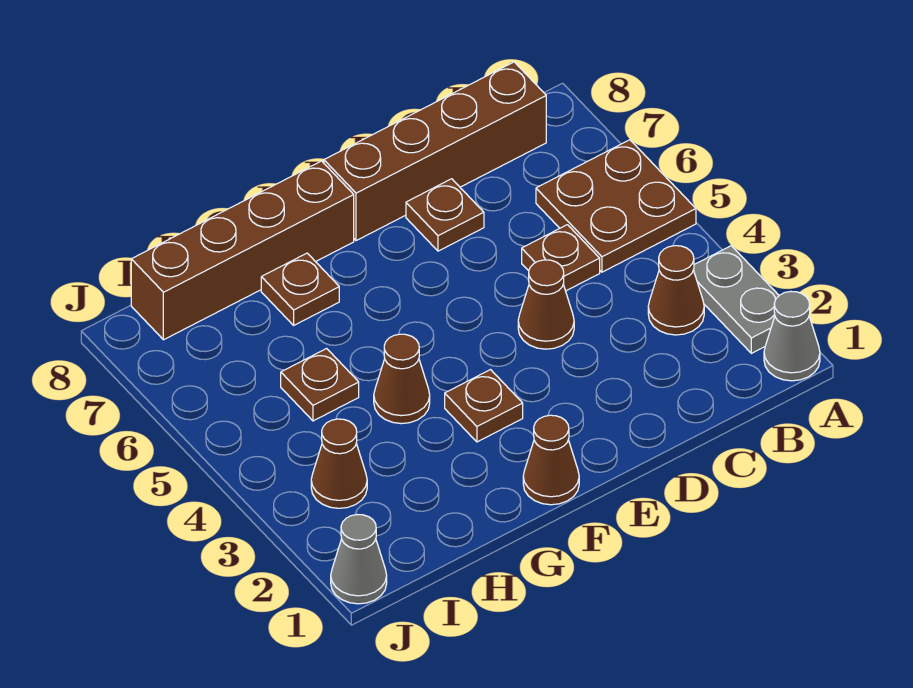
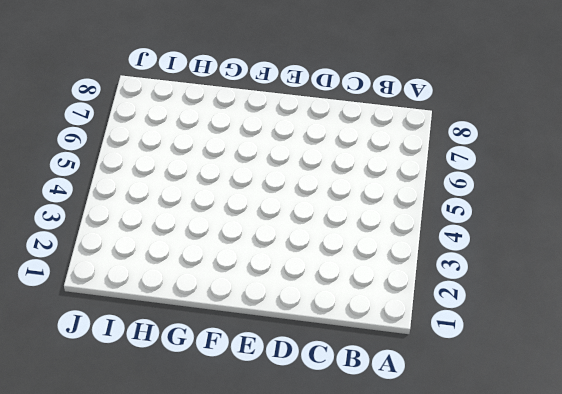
none -> grey 1x1 cone [764,291,820,381]
none -> grey 1x2 plate [693,246,779,353]
none -> brown 2x2 plate [536,140,696,272]

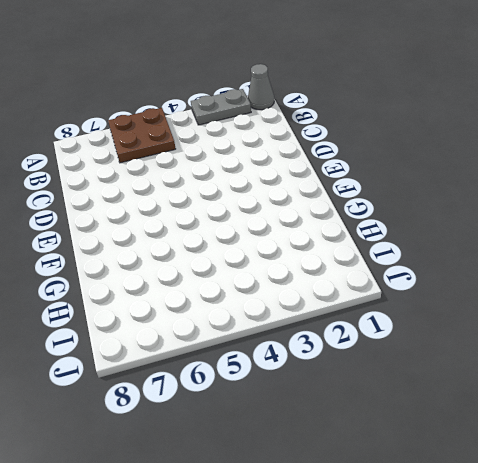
none -> brown 1x1 cone [648,246,704,335]
none -> brown 1x4 brick [324,62,546,241]
none -> brown 1x1 plate [522,225,600,291]

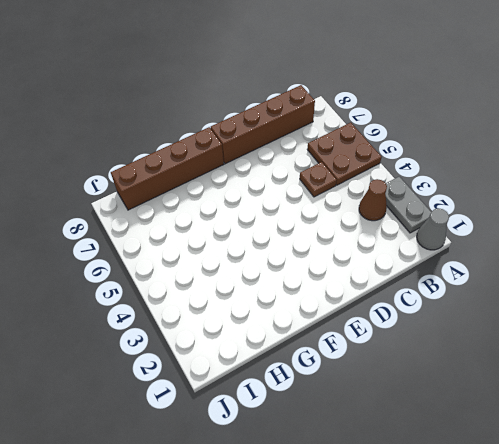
none -> brown 1x1 cone [518,260,574,349]
none -> brown 1x1 plate [406,179,484,251]
none -> brown 1x1 cone [523,415,579,505]

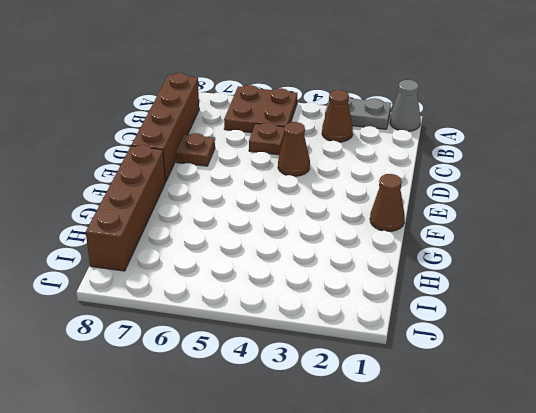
none -> brown 1x1 plate [445,370,523,442]
none -> brown 1x1 cone [374,334,430,424]
none -> brown 1x1 plate [261,253,339,325]

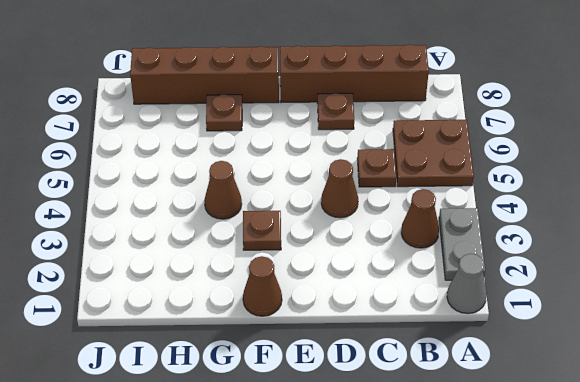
none -> brown 1x1 plate [281,349,359,421]
none -> brown 1x1 cone [311,419,367,508]
none -> grey 1x1 cone [331,514,387,604]

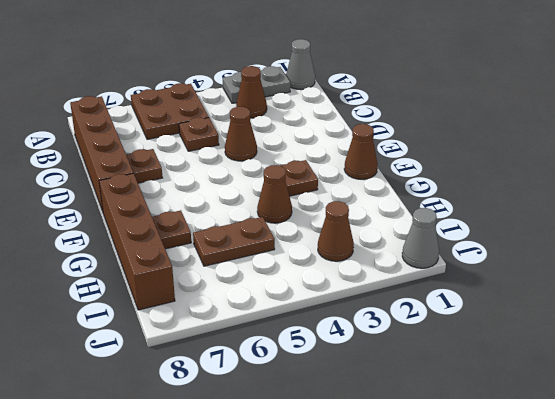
brown 1x2 plate [193,217,275,266] -> brown 1x1 plate [281,349,359,421]

